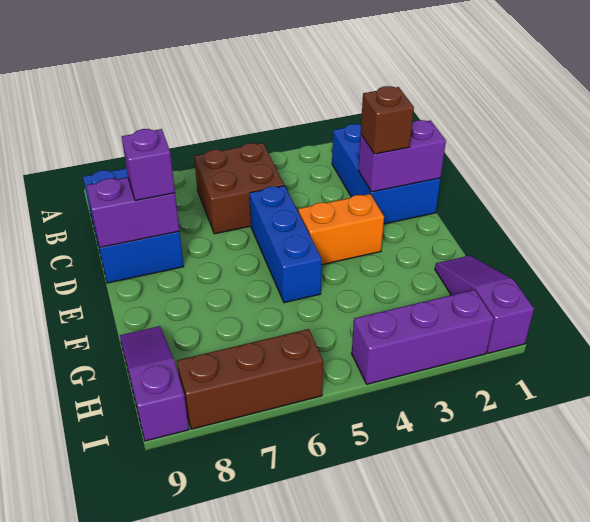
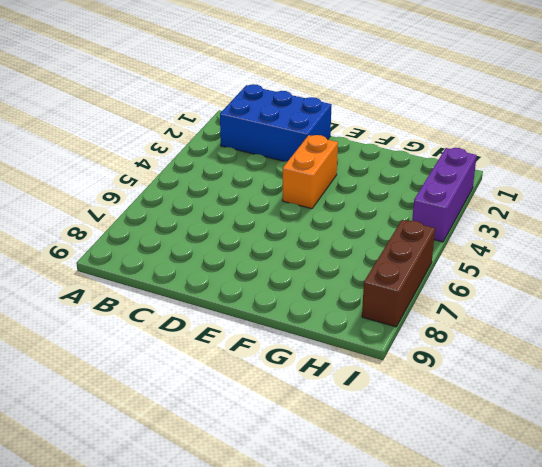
none -> brown 2x2 brick [194,143,284,234]
none -> blue 2x3 brick [83,168,184,283]
none -> blue 1x3 brick [250,186,322,303]

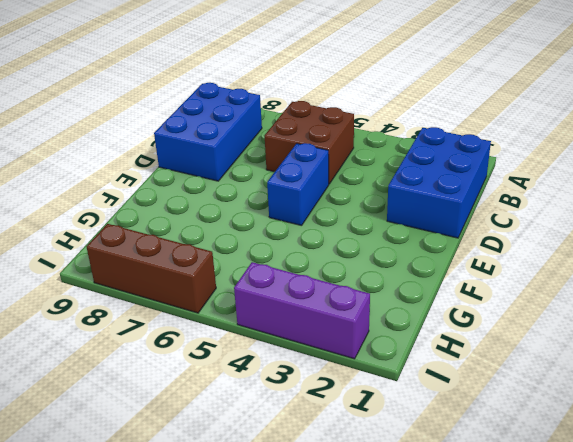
blue 1x2 brick [267,143,329,226] -> blue 1x3 brick [250,186,322,303]
none -> orange 1x2 brick [298,194,384,265]
none -> purple 1x3 slope [435,256,534,353]
none -> purple 1x3 slope [120,326,189,441]

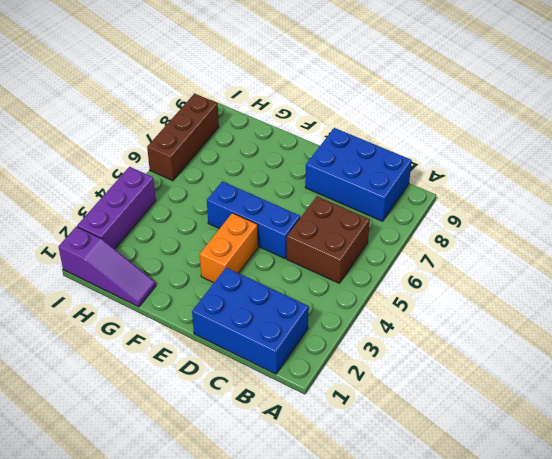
none -> purple 1x3 slope [120,326,189,441]
none -> purple 1x2 brick [358,120,446,192]
none -> purple 1x2 brick [87,177,179,247]

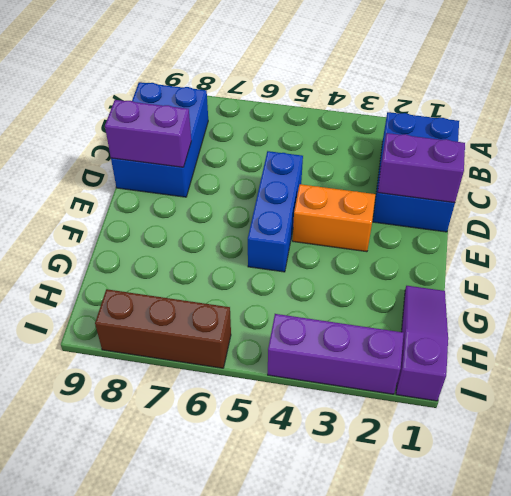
none -> brown 2x2 brick [194,143,284,234]
none -> purple 1x3 slope [120,326,189,441]
none -> brown 1x1 brick [361,86,414,154]

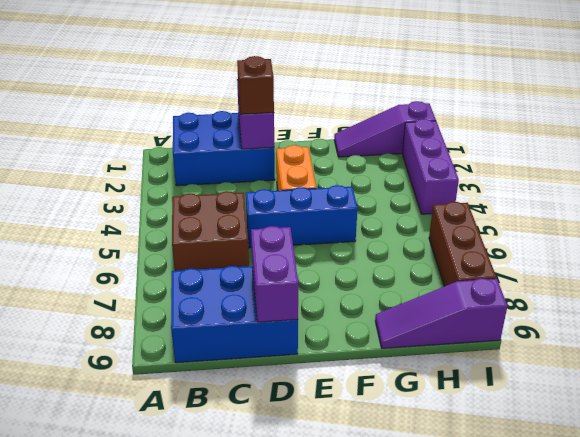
none -> purple 1x1 brick [122,129,175,201]

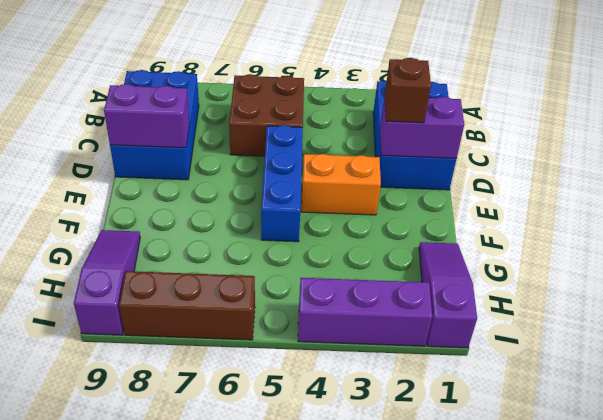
none -> purple 1x1 brick [122,129,175,201]

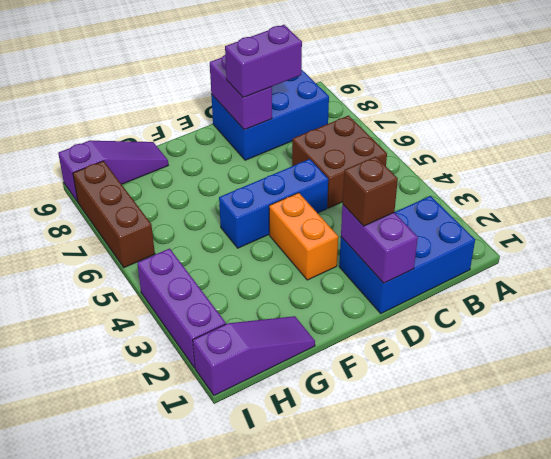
purple 1x2 brick [225,25,302,98] -> purple 1x1 brick [122,129,175,201]

